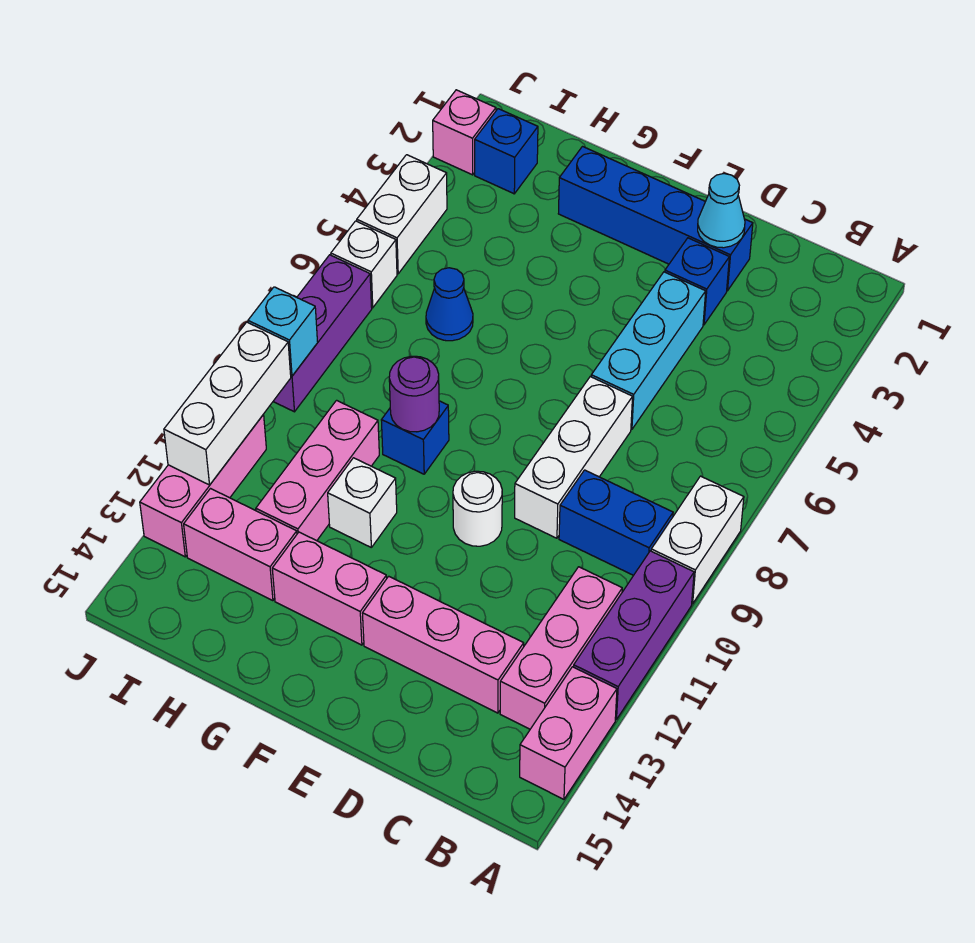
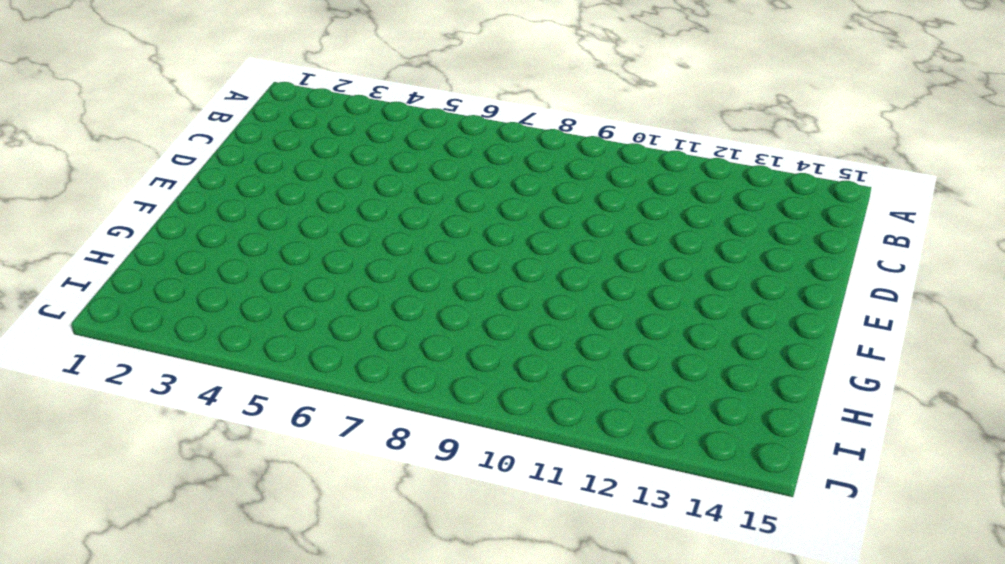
none -> white 1x2 brick [651,476,744,604]
none -> purple 1x3 brick [574,551,694,720]
none -> pink 1x2 brick [520,667,617,799]

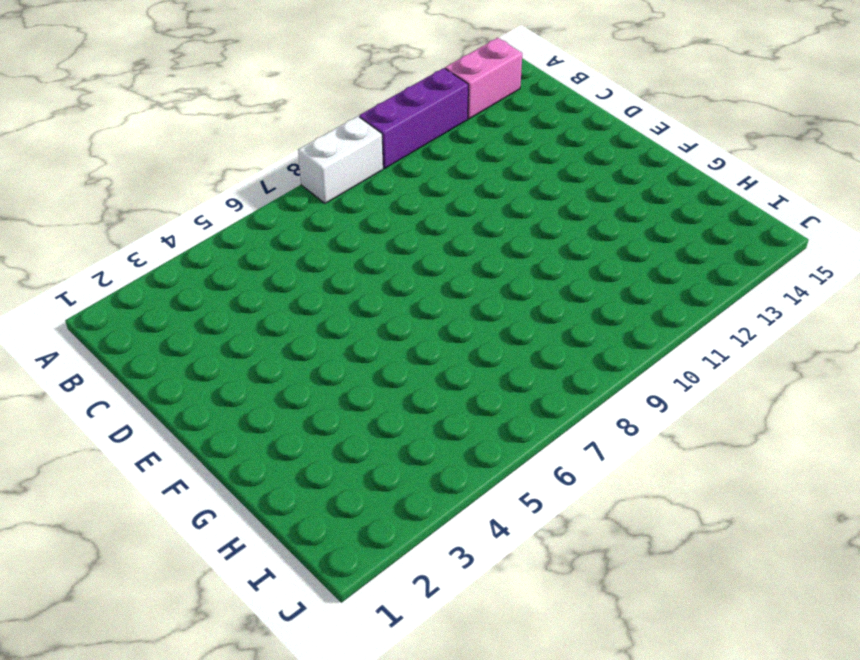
none -> blue 1x2 brick [559,470,673,575]
none -> pink 1x3 brick [500,567,622,729]
none -> pink 1x3 brick [362,576,524,713]

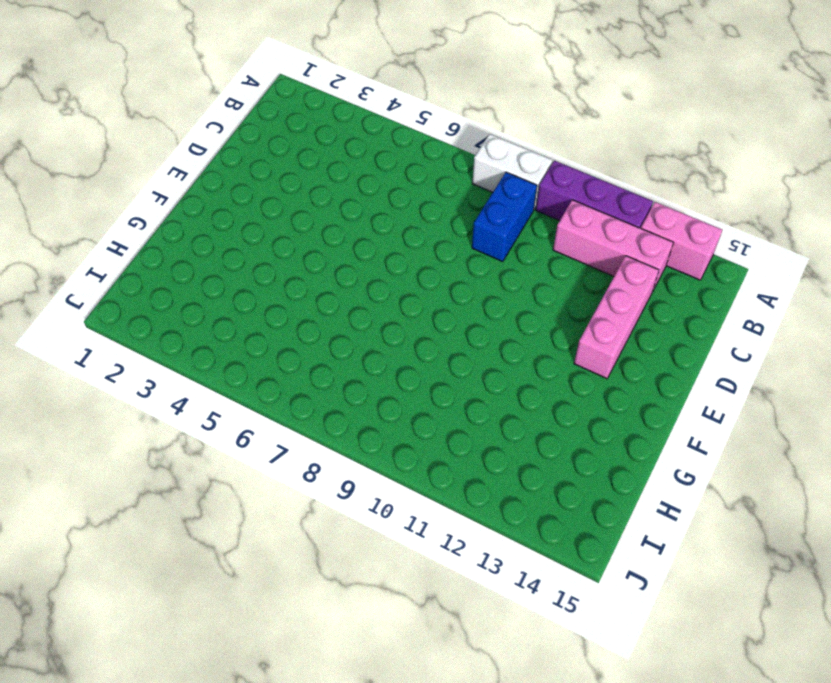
none -> blue 1x4 brick [558,147,753,291]
none -> blue 1x1 brick [665,238,729,325]
none -> cyan 1x3 brick [591,272,706,429]

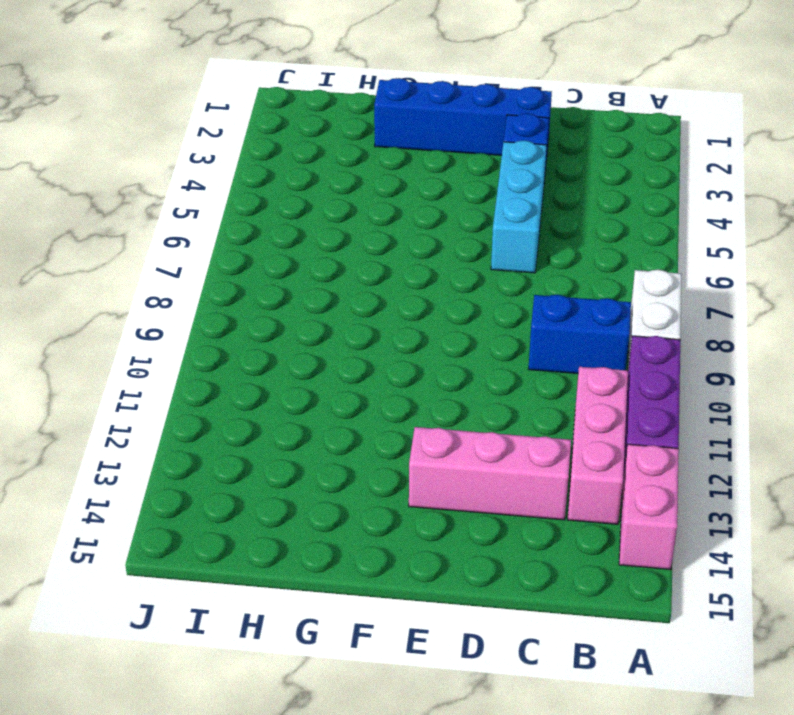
none -> white 1x3 brick [515,377,633,538]
none -> white 1x1 round brick [453,471,502,546]
none -> pink 1x2 brick [272,532,387,645]

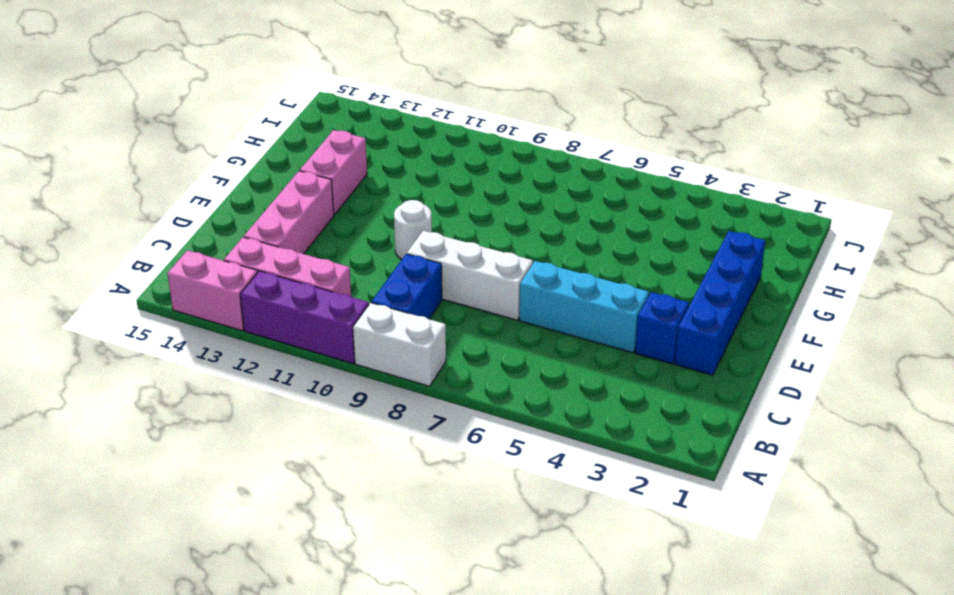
none -> blue 1x1 brick [381,401,449,474]
none -> white 1x1 brick [328,458,397,547]
none -> blue 1x1 cone [426,268,473,341]

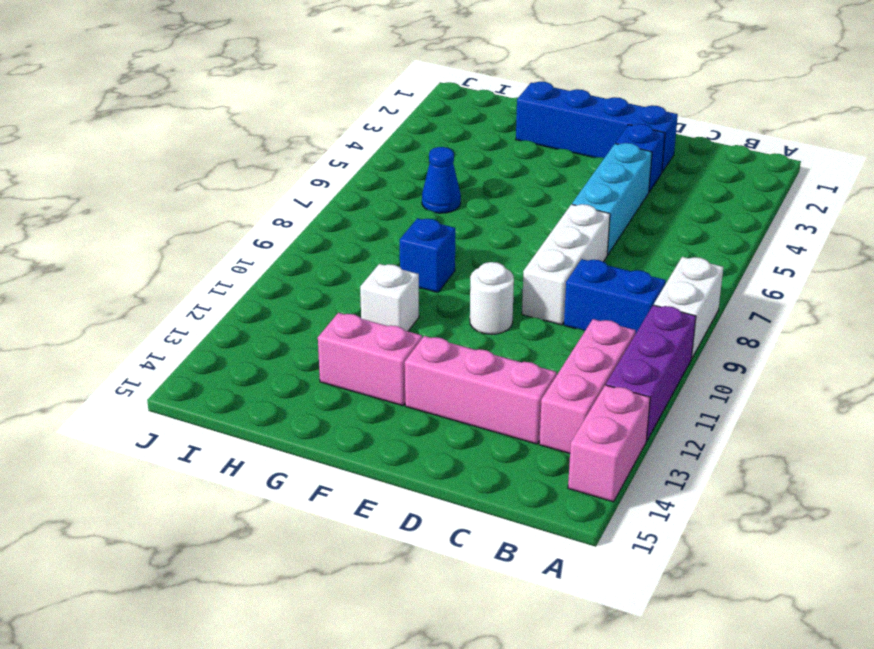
none -> pink 1x3 brick [256,400,379,541]
none -> pink 1x2 brick [184,489,297,601]
none -> blue 1x1 brick [475,109,538,194]

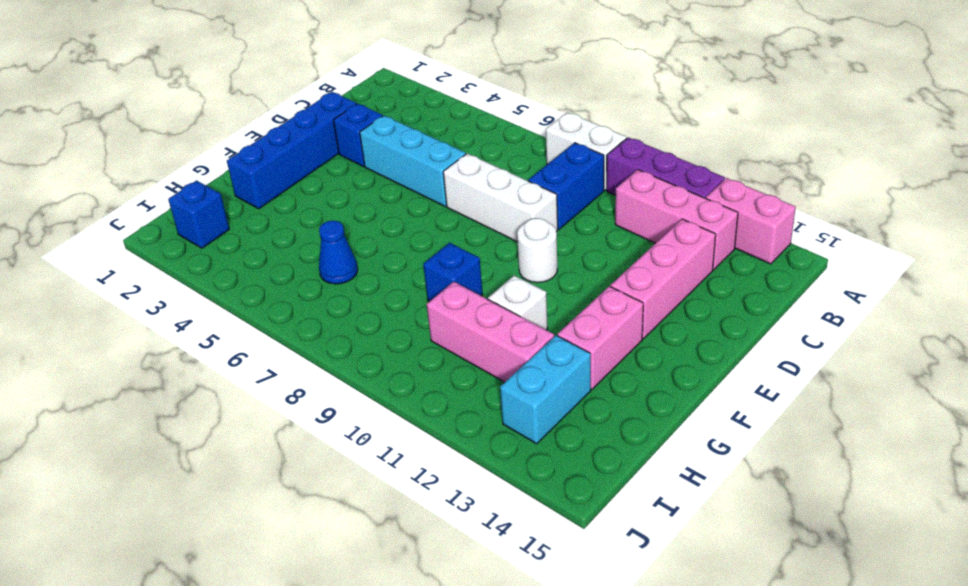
cyan 1x2 brick [500,335,591,444] -> pink 1x2 brick [184,489,297,601]
none -> pink 1x1 brick [433,90,496,175]
none -> white 1x2 brick [357,155,447,274]
none -> white 1x1 brick [331,221,397,308]

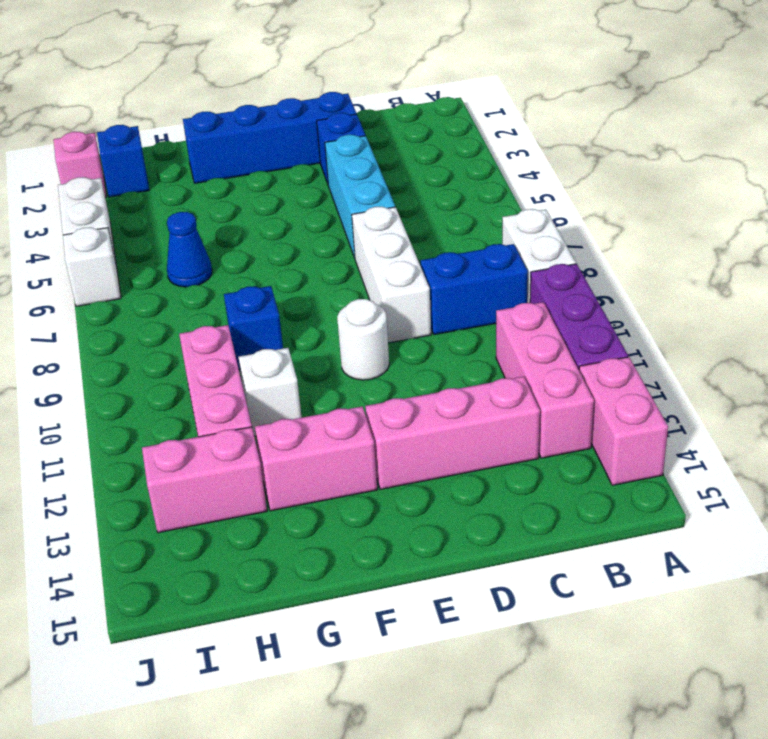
none -> purple 1x3 brick [273,255,372,412]
none -> pink 1x3 brick [140,415,266,557]
none -> cyan 1x1 cone [698,174,745,248]

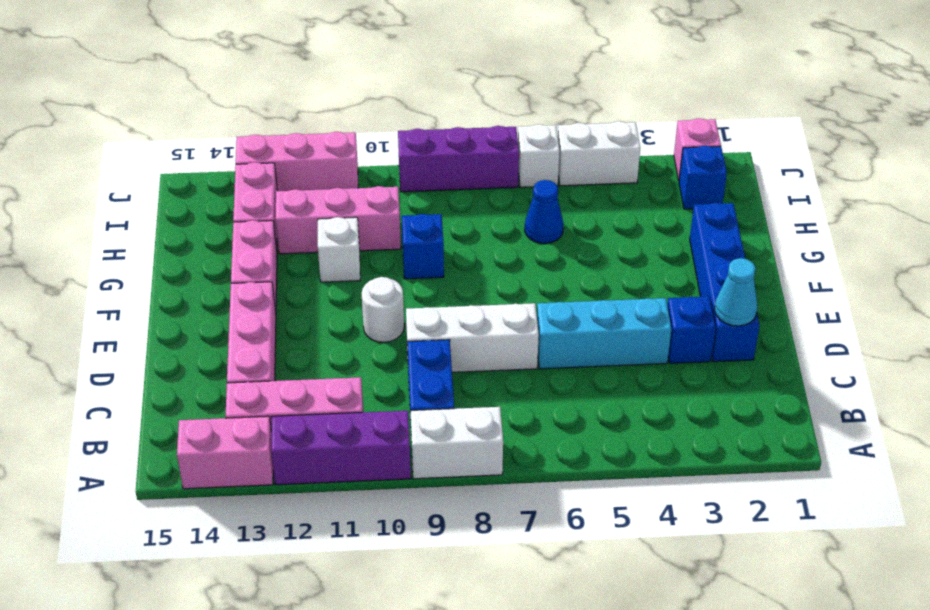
none -> purple 1x1 round brick [389,356,439,432]
none -> cyan 1x1 brick [248,287,318,376]
none -> white 1x3 brick [164,322,291,485]

